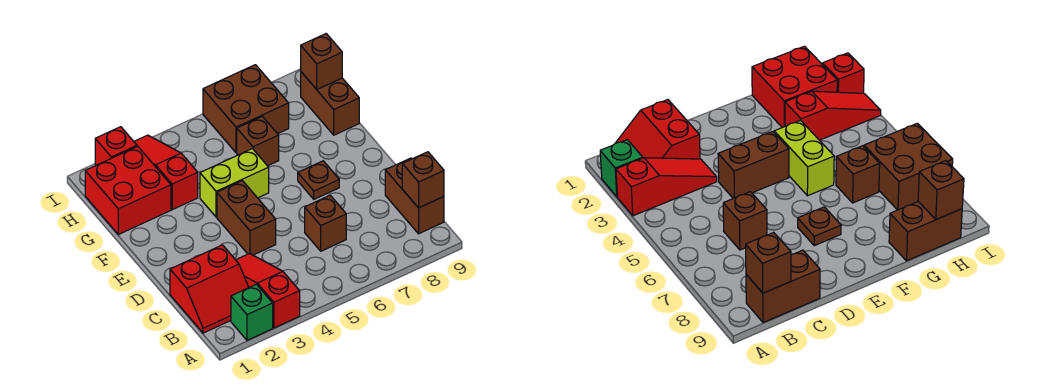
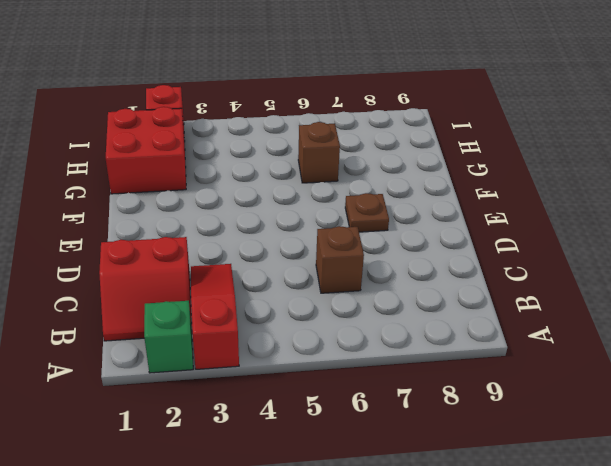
none -> brown 1x2 brick [385,158,444,234]
none -> brown 1x2 brick [217,181,276,255]
none -> lime 1x2 brick [200,149,269,217]

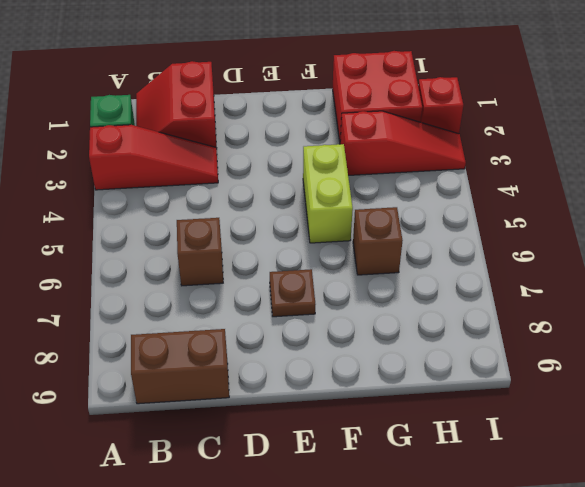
none -> brown 1x2 brick [217,181,276,255]
none -> brown 1x2 brick [301,72,359,135]
none -> brown 2x2 brick [203,65,289,153]

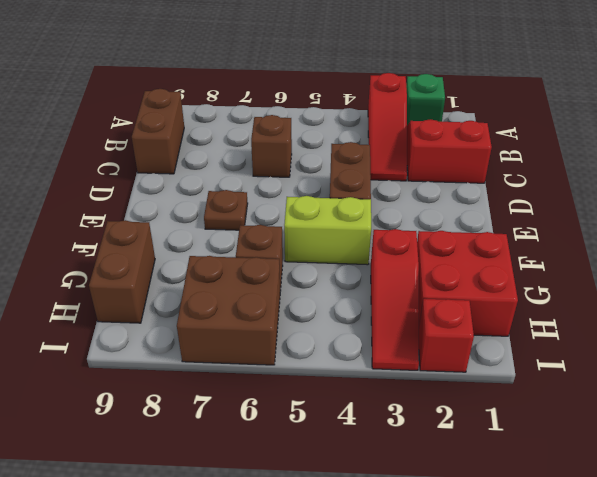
none -> brown 1x1 brick [402,152,444,208]
none -> brown 1x1 brick [301,34,342,89]

